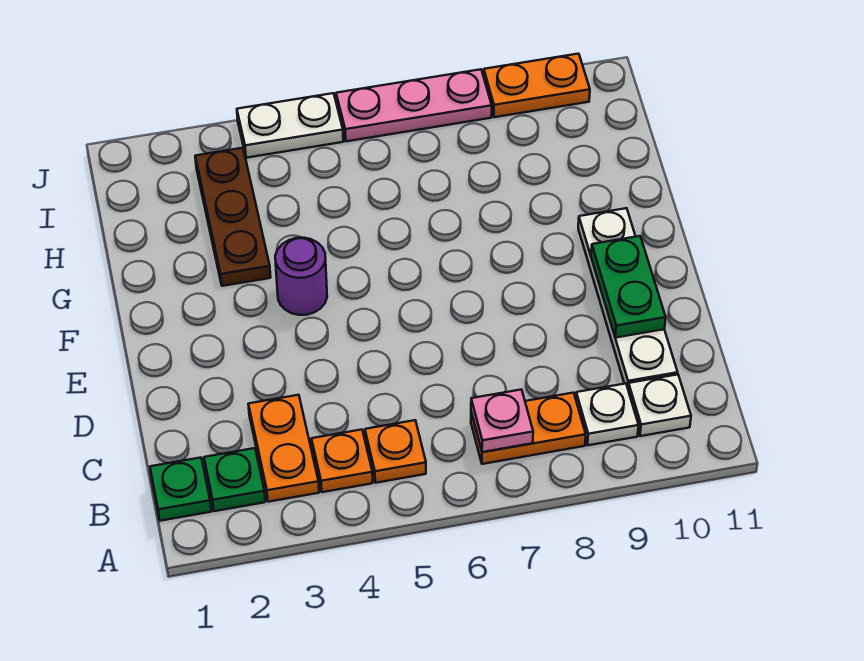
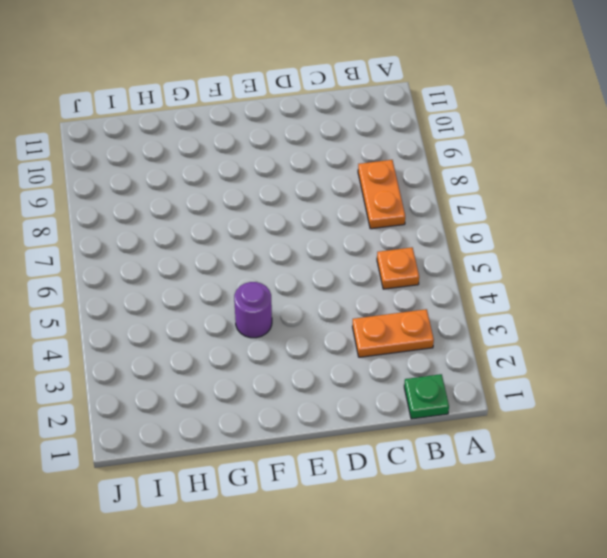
none -> green 1x1 plate [204,448,265,511]
none -> orange 1x1 plate [312,430,373,492]
none -> white 1x1 plate [576,384,639,445]

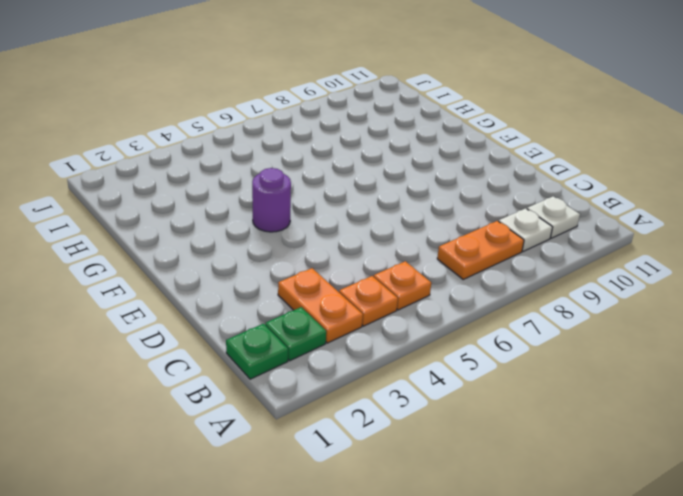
none -> white 1x4 plate [578,208,678,387]
none -> brown 1x3 plate [195,148,271,286]
none -> white 1x2 plate [237,93,343,158]

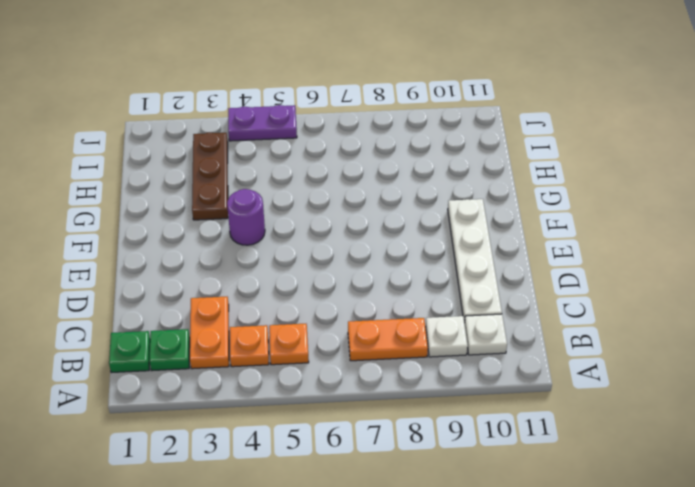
purple 1x2 plate [228,105,297,141] -> white 1x2 plate [237,93,343,158]
none -> pink 1x3 plate [336,69,492,141]
none -> orange 1x2 plate [484,54,590,117]
none -> pink 1x1 plate [471,390,533,452]

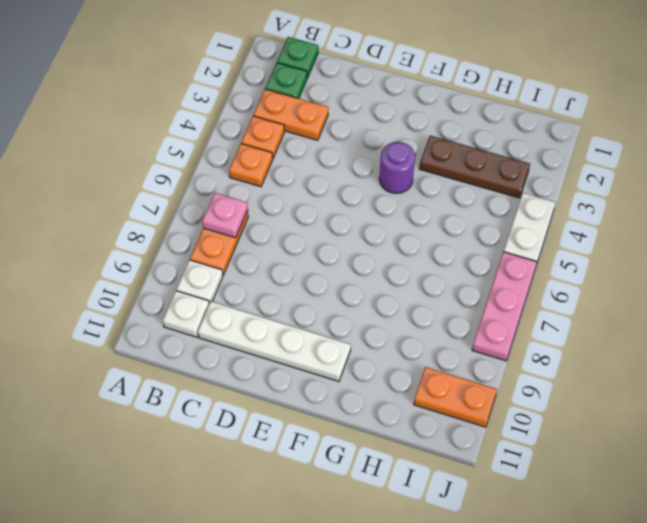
orange 1x2 plate [414,367,497,427] -> orange 1x2 plate turned to [484,54,590,117]
none -> green 1x2 plate [591,236,666,338]

